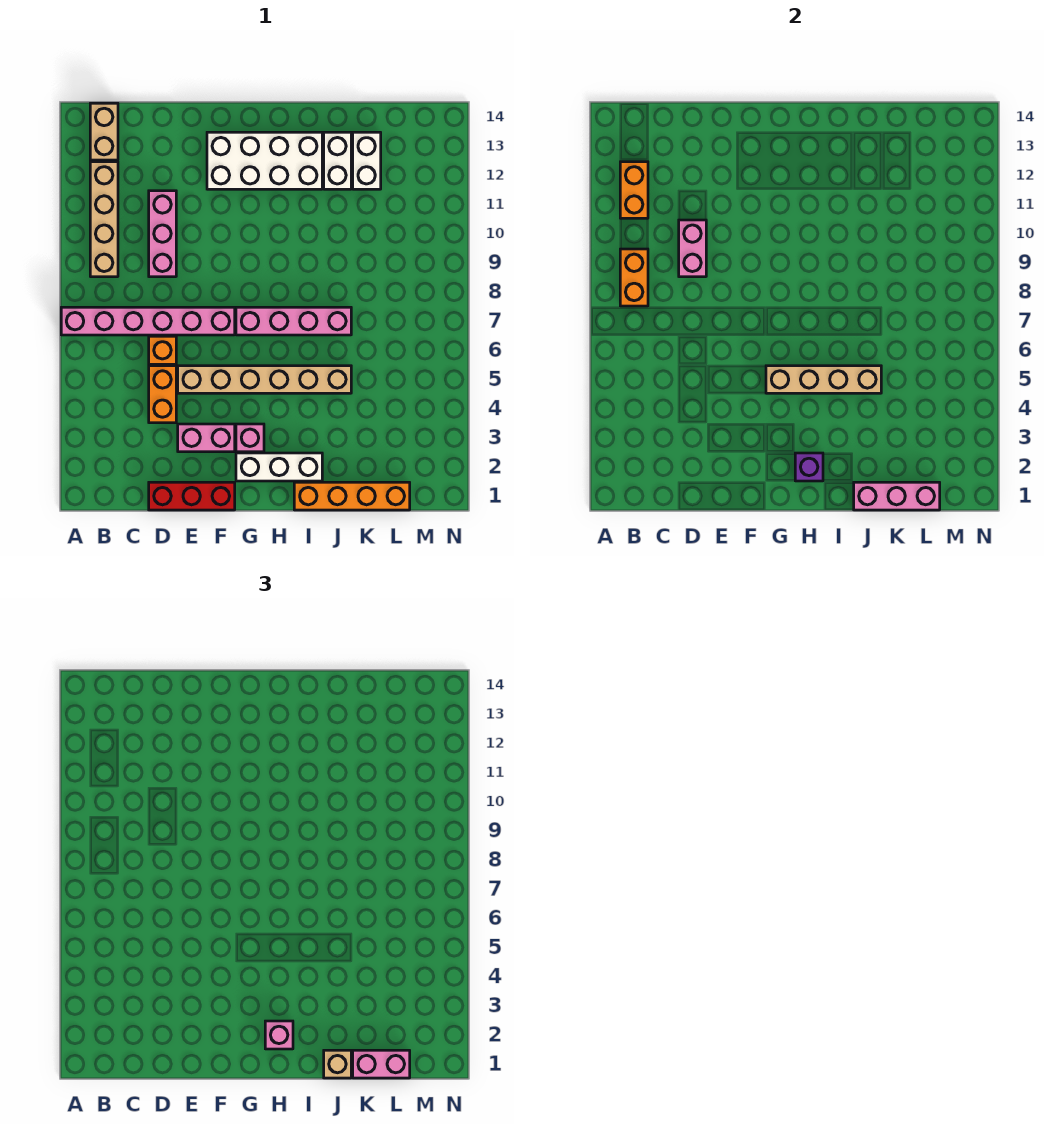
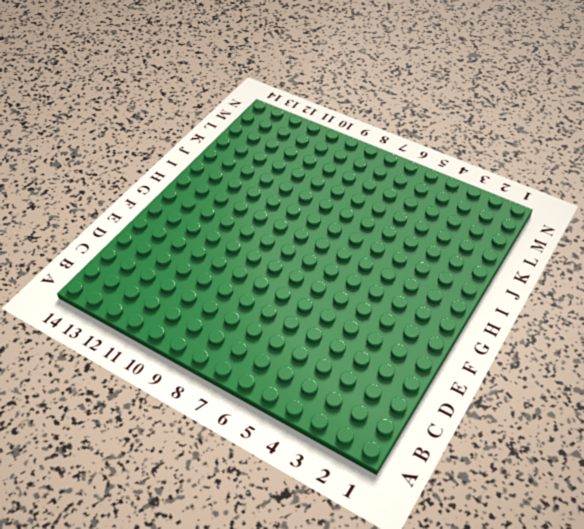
none -> pink 1x6 brick [61,307,235,335]
none -> tan 1x4 brick [90,162,118,277]
none -> tan 1x2 brick [90,103,118,160]

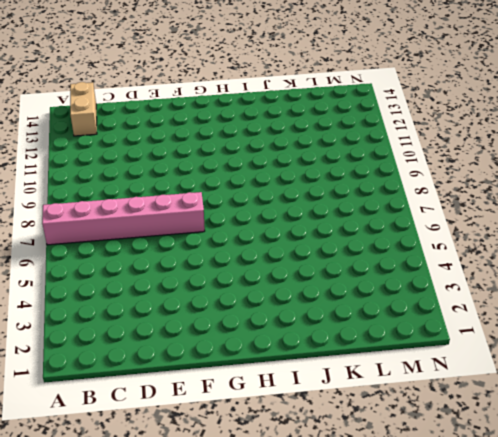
none -> tan 1x4 brick [90,162,118,277]
none -> red 1x3 brick [149,482,235,510]
none -> orange 1x2 brick [149,366,176,423]

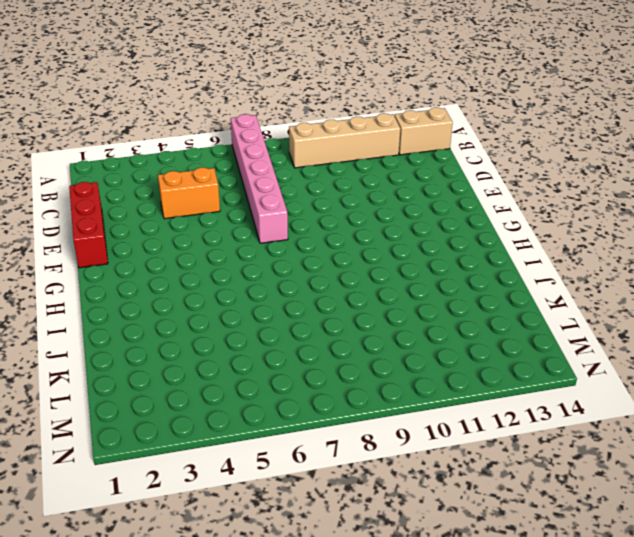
none -> orange 1x1 brick [149,336,176,364]
none -> pink 1x3 brick [149,191,176,277]
none -> pink 1x2 brick [178,424,235,452]

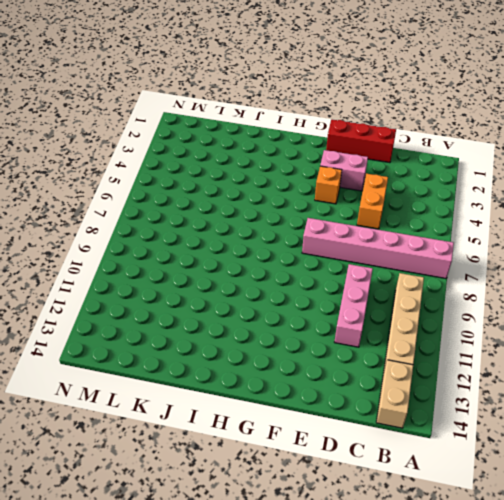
orange 1x1 brick [315,166,342,204] -> orange 1x1 brick moved to [149,336,176,364]
none -> tan 1x6 brick [178,366,351,393]
none -> white 2x4 brick [207,132,322,189]
none -> white 1x3 brick [236,453,322,481]

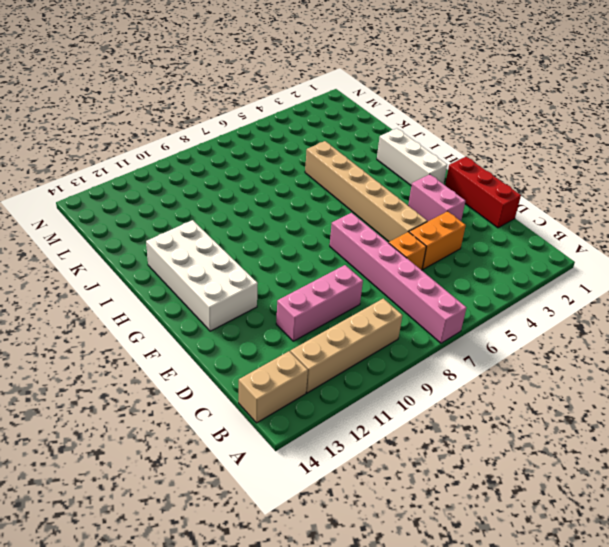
none -> pink 1x1 brick [236,424,264,452]
none -> pink 1x4 brick [236,307,351,335]
none -> orange 1x4 brick [294,482,410,510]

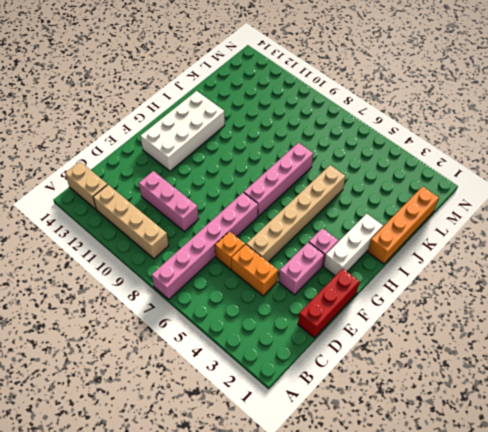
none -> white 1x2 brick [324,132,351,189]
none -> white 1x2 brick [353,132,381,189]
none -> orange 1x2 brick [620,249,648,306]

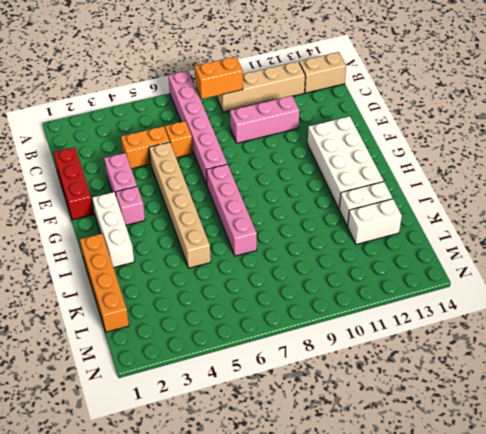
none -> orange 1x2 brick [620,162,648,218]
none -> pink 1x2 brick [679,220,706,277]
none -> tan 1x4 brick [766,366,881,393]

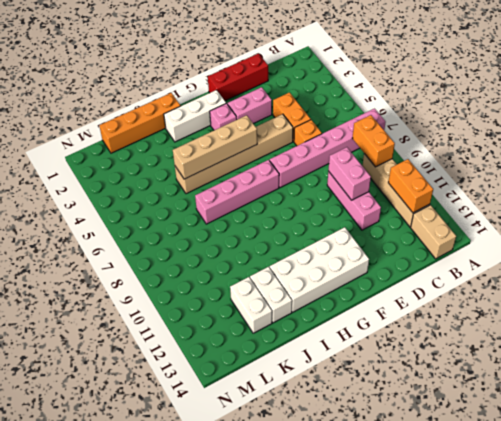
none -> purple 1x1 brick [795,453,823,481]
none -> pink 1x3 brick [854,482,940,510]
none -> pink 1x1 brick [265,1021,293,1049]

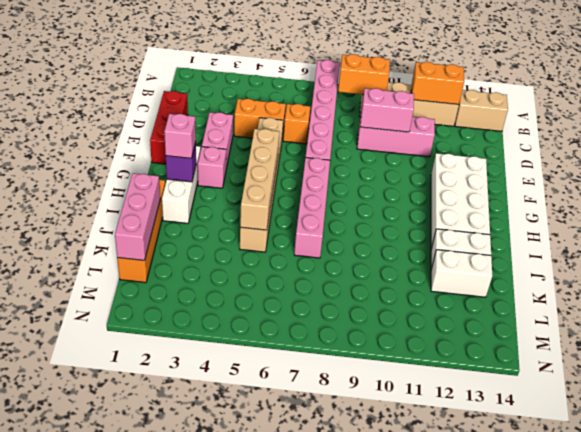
none -> tan 1x1 brick [324,1050,351,1078]
none -> pink 1x2 brick [353,1050,410,1078]

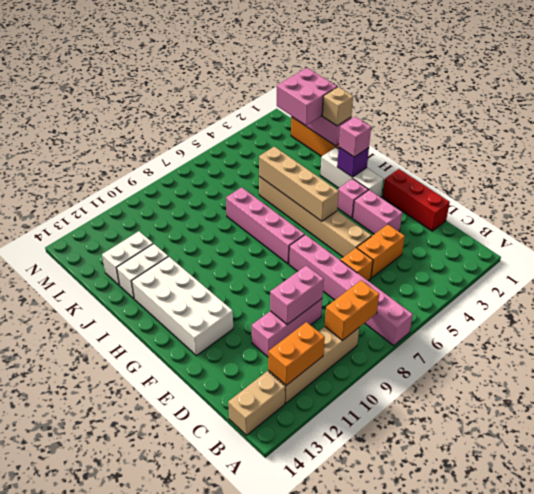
pink 2x2 brick [277,68,337,125] -> pink 1x2 brick [353,1050,410,1078]

